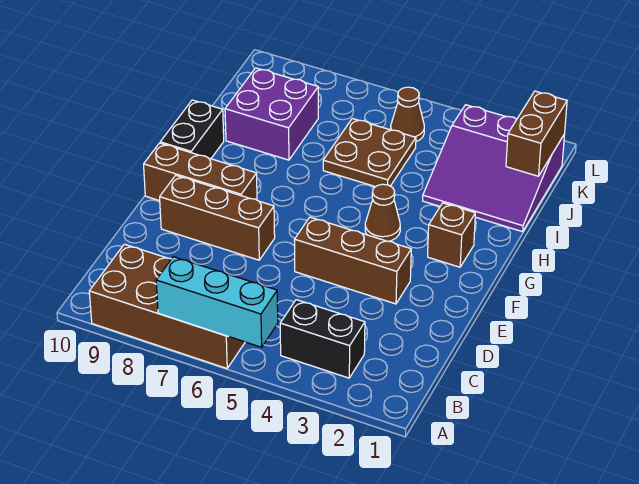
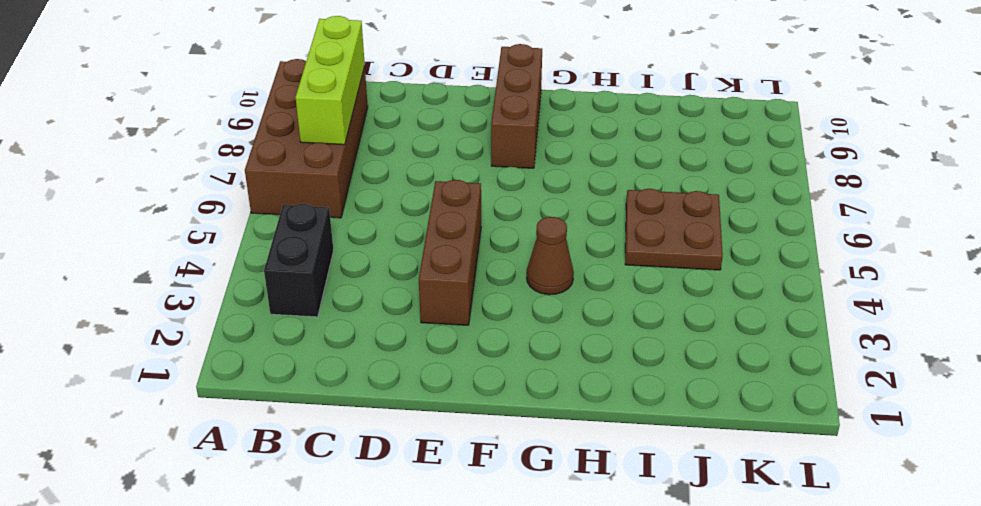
lime 1x3 brick [295,16,365,145] -> none
none -> brown 1x3 brick [160,175,275,260]
none -> brown 1x1 brick [428,203,475,267]
none -> black 1x2 brick [160,100,224,159]

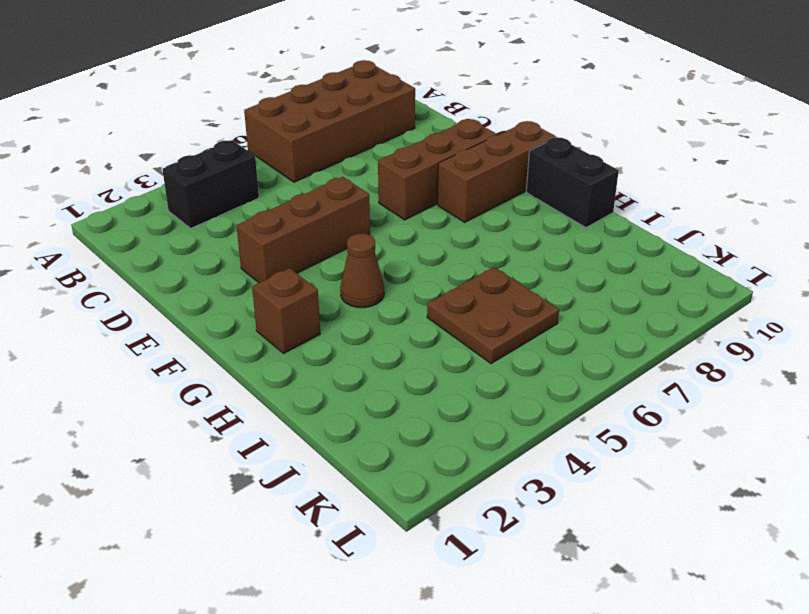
none -> purple 3x3 slope [423,105,565,232]
none -> purple 2x2 brick [225,68,318,160]
none -> brown 1x1 cone [391,87,424,142]

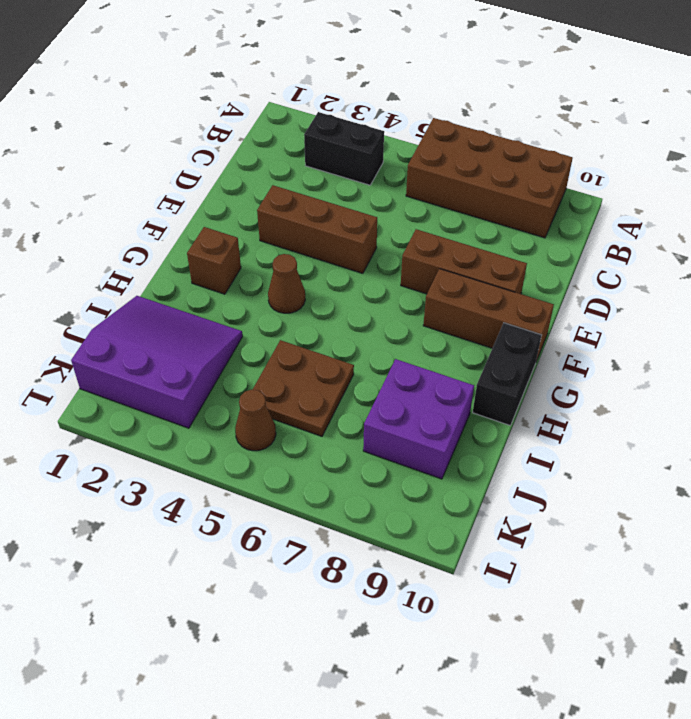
none -> cyan 1x3 brick [156,257,278,347]
none -> brown 1x2 brick [506,91,567,176]

